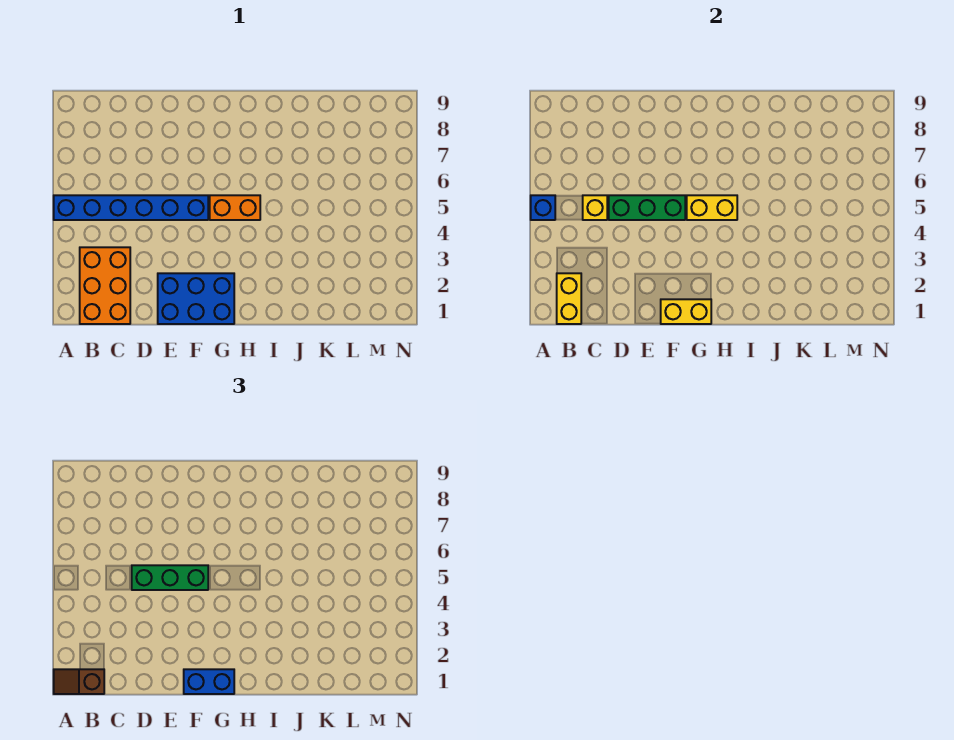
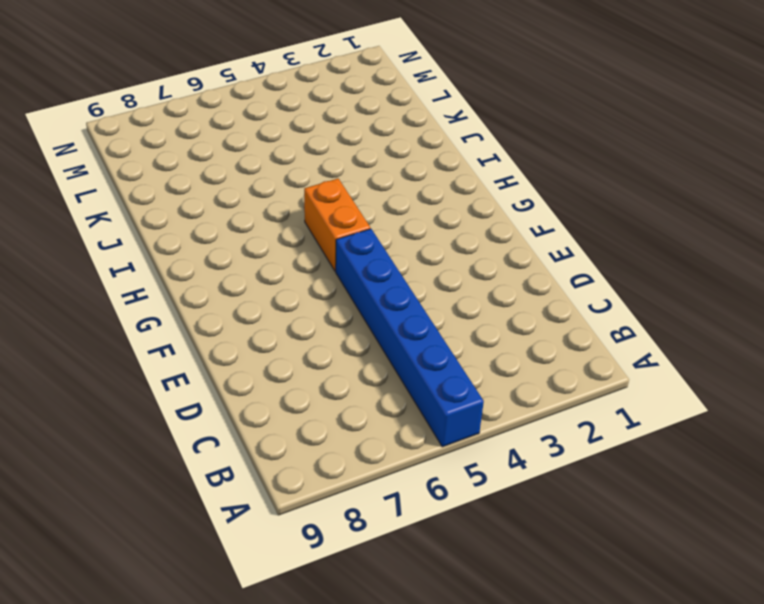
none -> orange 2x3 brick [80,247,130,324]
none -> blue 2x3 brick [158,273,234,324]
none -> blue 1x1 brick [531,195,555,220]

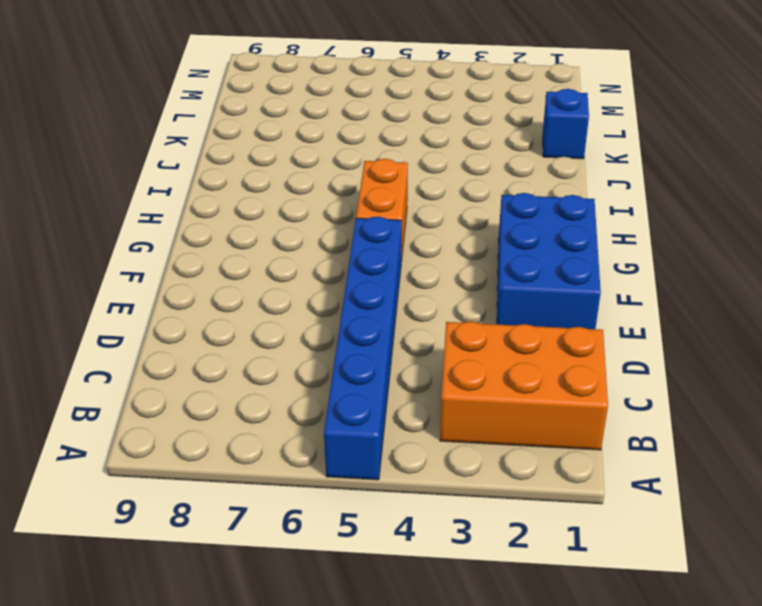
blue 1x1 brick [543,89,589,159] -> blue 1x1 brick moved to [531,195,555,220]
none -> yellow 1x2 brick [557,273,581,324]
none -> yellow 1x1 brick [583,195,607,220]
none -> green 1x3 brick [609,195,685,220]

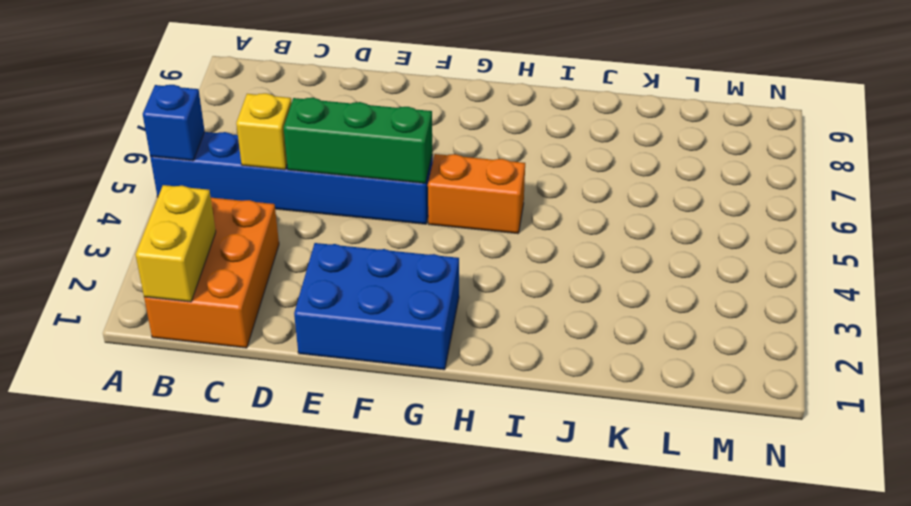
none -> yellow 1x2 brick [661,299,711,324]
none -> yellow 1x2 brick [687,195,737,220]
none -> brown 1x2 slope [54,669,104,694]

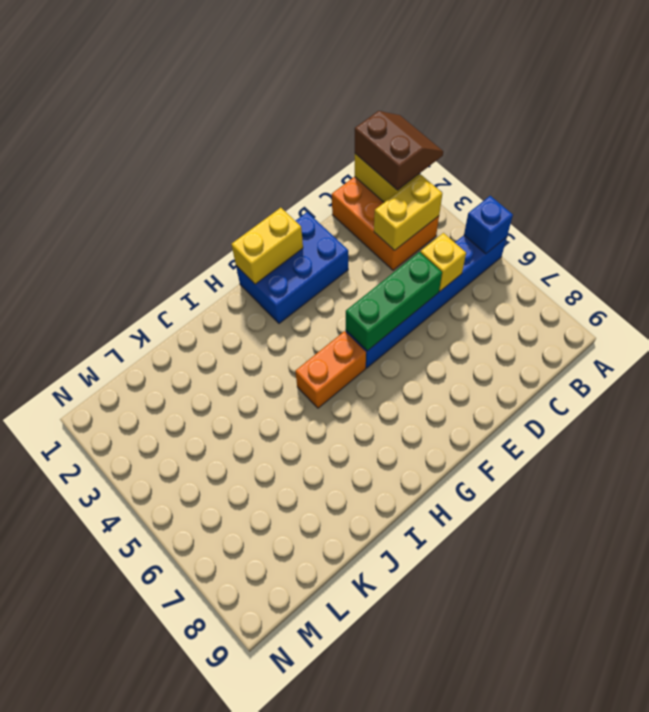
brown 2x2 slope [355,111,443,190] -> brown 1x2 slope [54,669,104,694]
yellow 1x2 brick [374,175,443,250] -> yellow 1x2 brick moved to [687,195,737,220]
none -> green 1x3 brick [132,565,208,590]
none -> blue 1x2 brick [184,669,234,694]

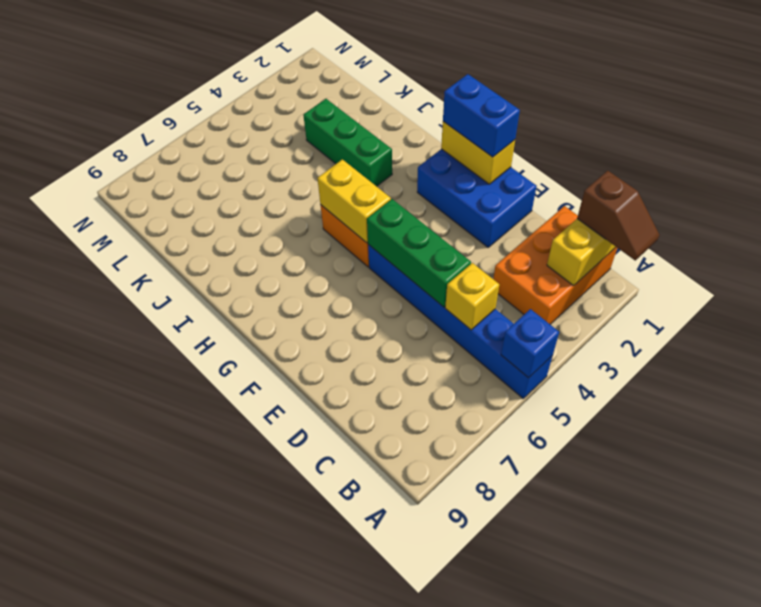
green 1x3 brick [303,99,392,186] -> green 1x3 brick moved to [132,565,208,590]

